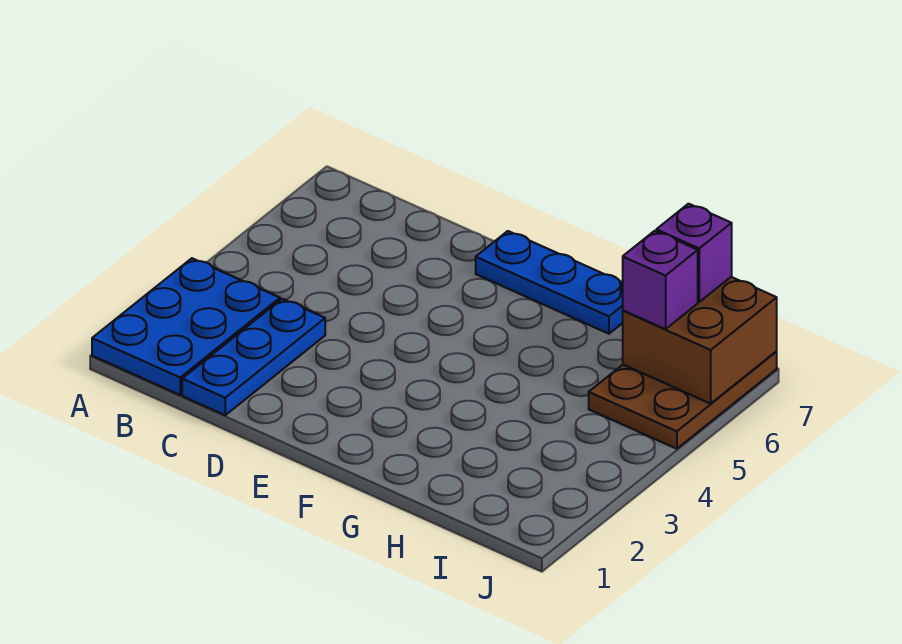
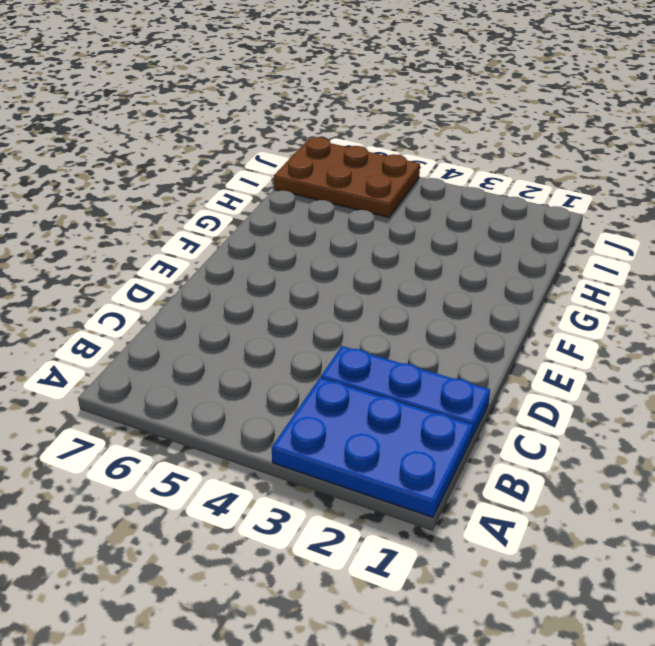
none -> blue 1x3 plate [476,231,623,334]
none -> brown 2x2 brick [623,277,777,404]

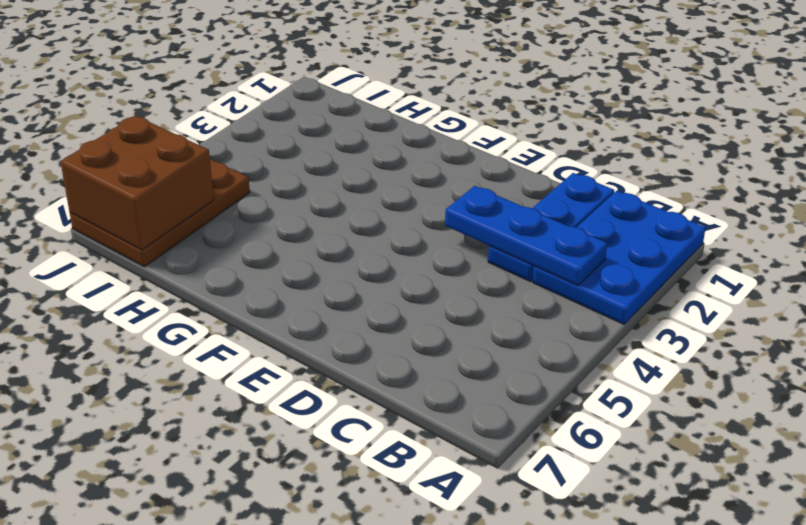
blue 1x3 plate [445,186,607,286] -> blue 1x3 plate moved to [476,231,623,334]
none -> purple 1x1 brick [623,231,698,329]
none -> purple 1x1 brick [656,204,732,302]

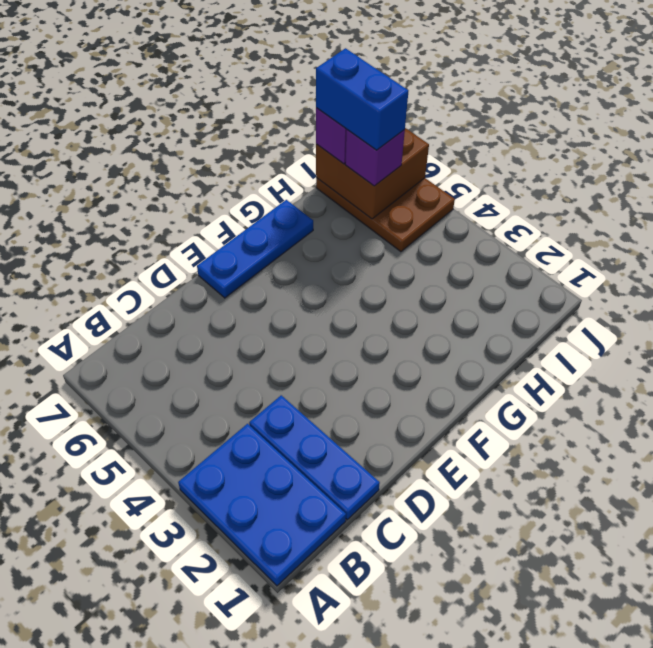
blue 1x2 brick [316,48,408,150] -> none

